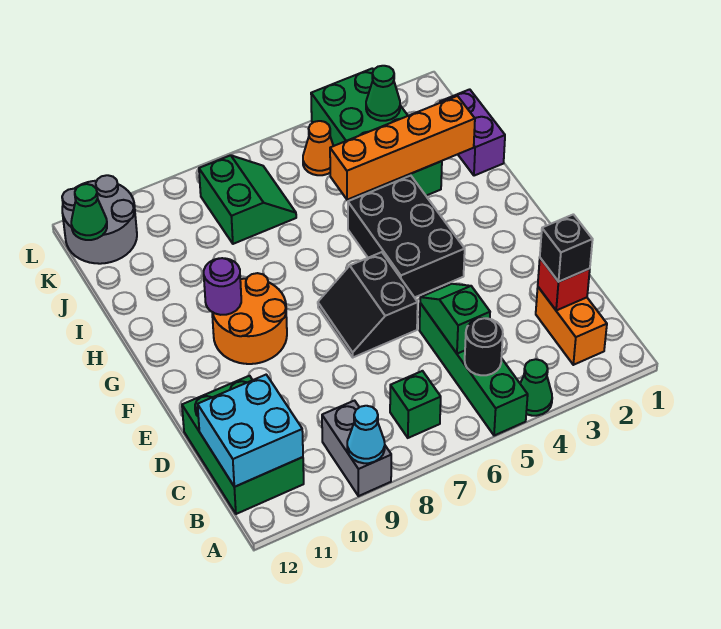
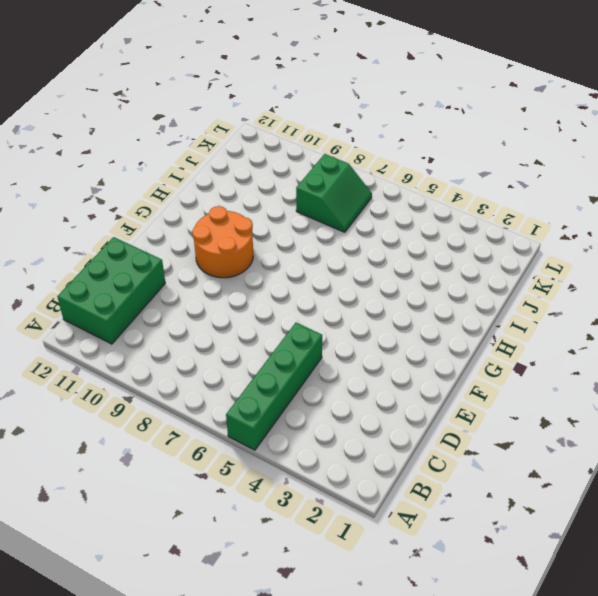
none -> green 1x1 cone [520,359,552,416]
none -> grey 1x2 brick [322,401,391,496]
none -> orange 1x2 brick [536,287,607,365]

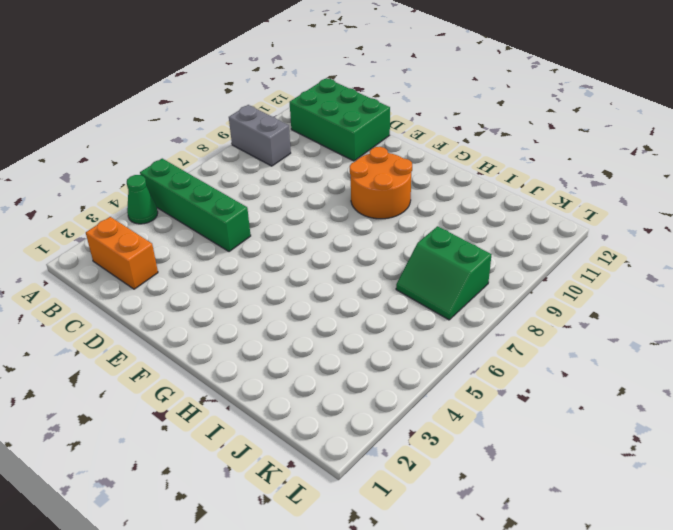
none -> green 1x1 brick [390,371,441,438]
none -> black 2x2 slope [318,252,418,357]
none -> black 2x3 brick [348,176,465,297]

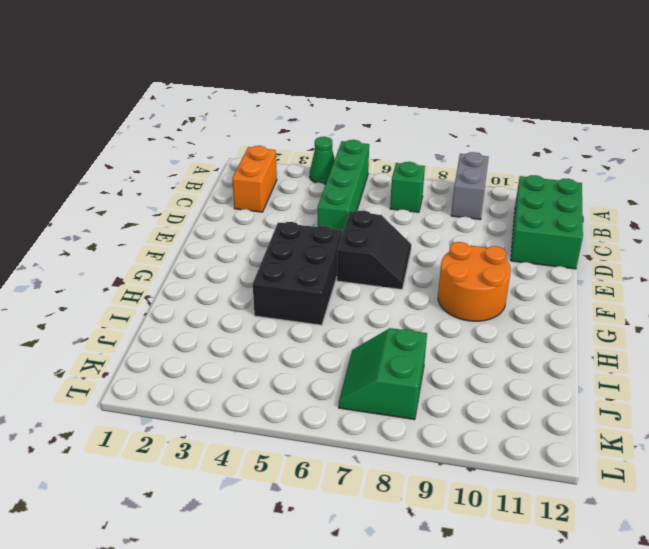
none -> purple 1x2 brick [440,89,505,176]
none -> green 2x4 brick [311,68,442,196]
none -> orange 1x1 cone [303,121,333,175]

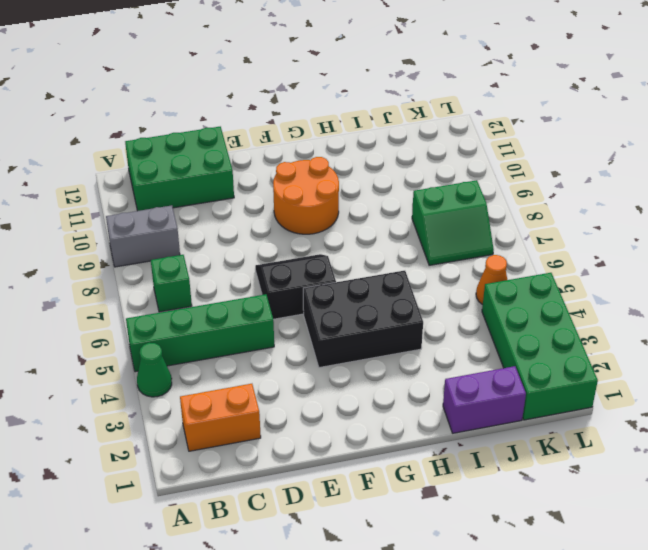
green 2x4 brick [482,273,598,420] -> green 2x4 brick turned to [311,68,442,196]
none -> grey 2x2 round brick [62,175,137,264]
none -> cyan 1x1 cone [347,406,385,463]
none -> black 1x1 round brick [465,318,503,375]

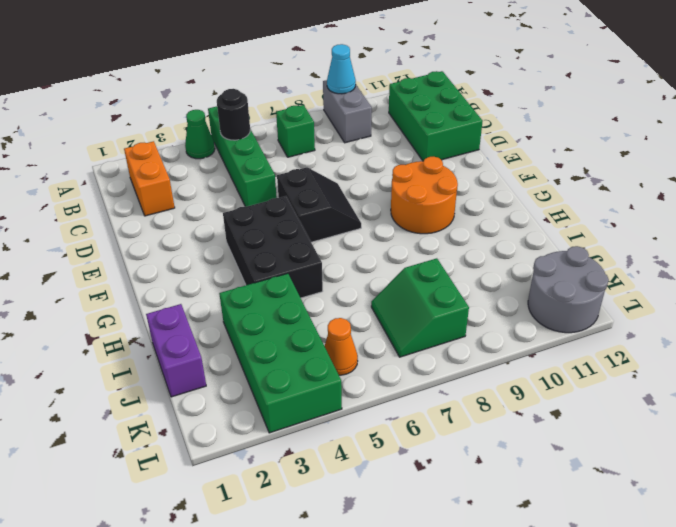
none -> cyan 2x2 brick [198,375,303,487]
none -> red 1x1 brick [538,258,590,310]
none -> green 1x2 slope [420,284,490,354]

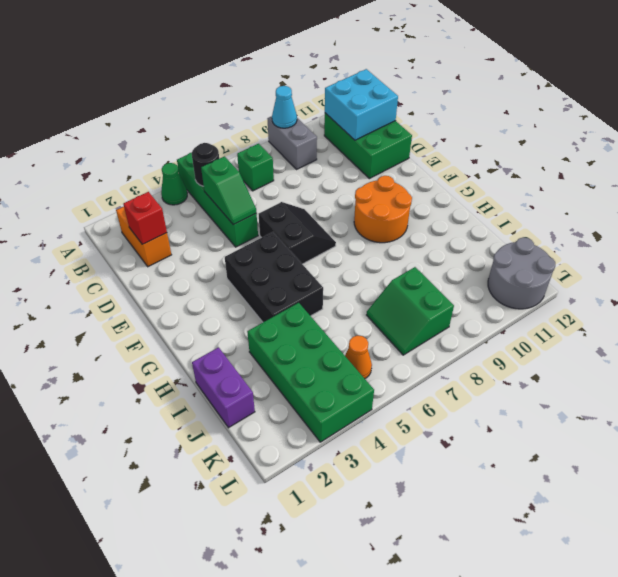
none -> purple 1x1 round brick [204,258,241,315]
none -> orange 1x4 brick [330,96,475,200]
none -> green 1x1 cone [366,66,400,121]

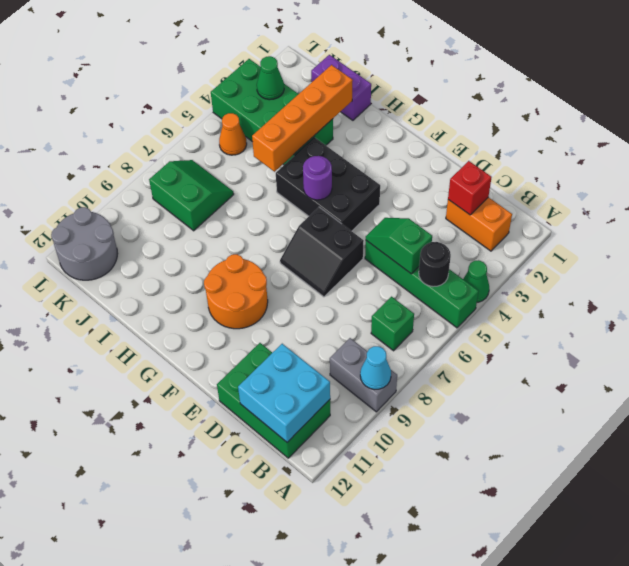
purple 1x1 round brick [303,156,332,200] -> purple 1x1 round brick moved to [204,258,241,315]
none -> green 1x1 cone [71,184,107,240]
none -> black 1x1 brick [540,214,593,282]

